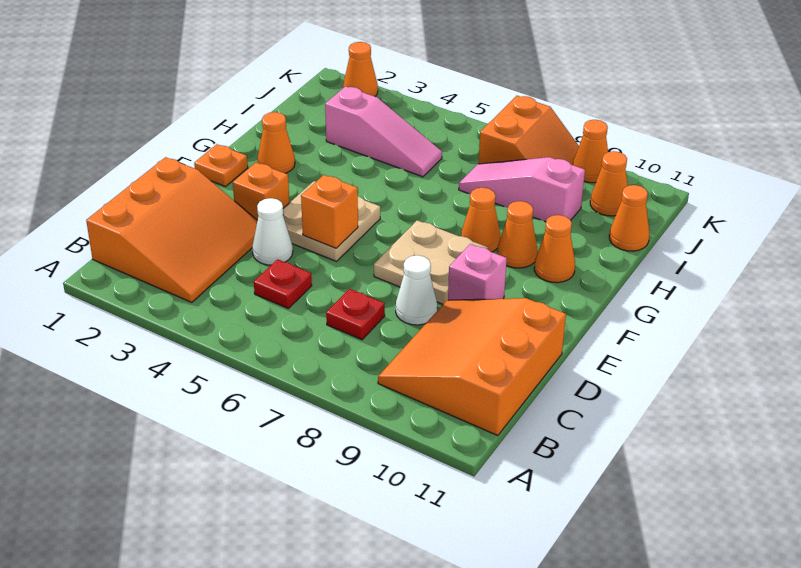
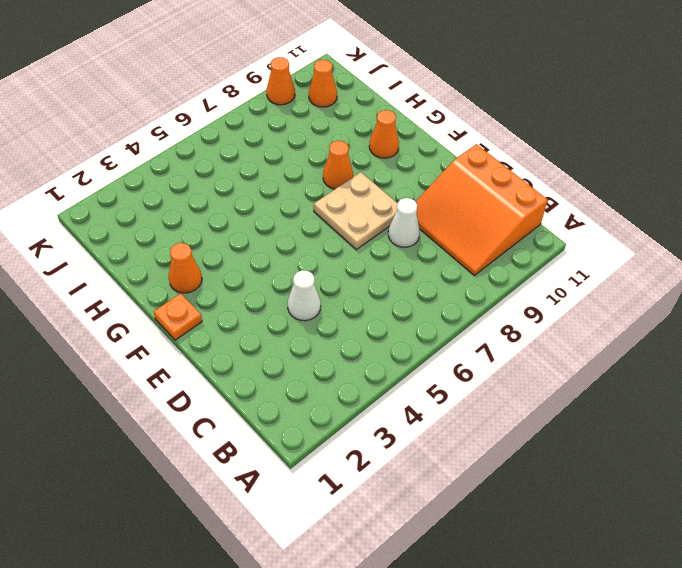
none -> orange 3x3 slope [86,157,257,302]
none -> red 1x1 plate [254,259,312,308]
none -> red 1x1 plate [326,289,385,340]

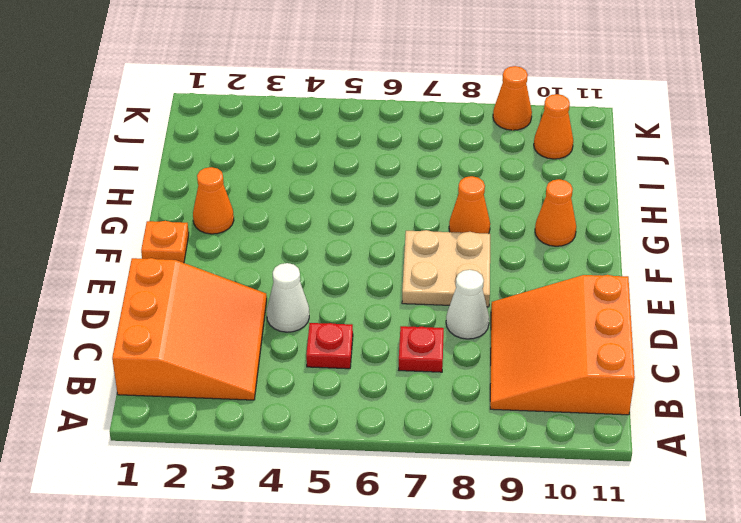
none -> orange 1x1 brick [233,162,289,220]
none -> tan 2x2 plate [283,181,380,261]
none -> pink 1x1 brick [448,244,507,300]

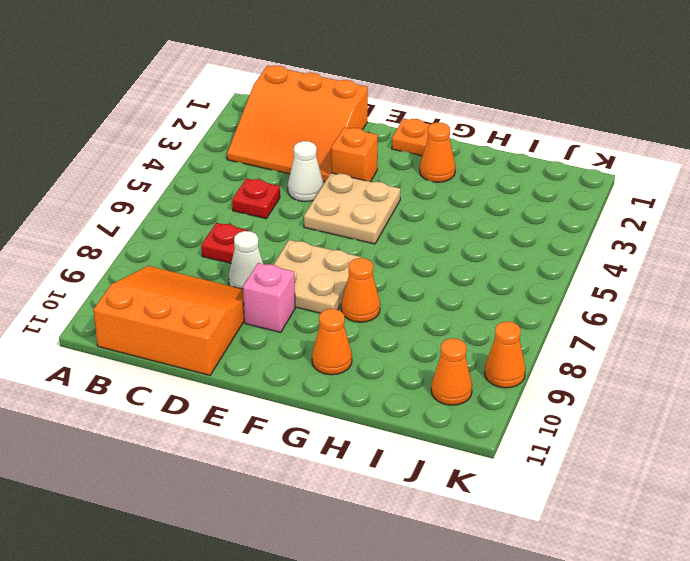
none -> orange 1x1 cone [497,201,537,268]
none -> pink 1x3 slope [325,86,442,177]
none -> pink 1x3 slope [459,157,585,222]

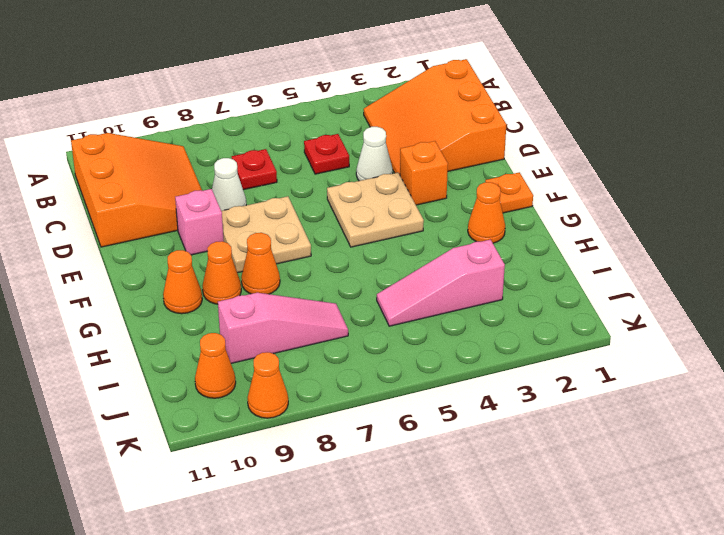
none -> orange 1x1 cone [609,185,649,251]
none -> orange 2x2 slope [479,96,579,165]
none -> orange 1x1 cone [343,42,378,96]

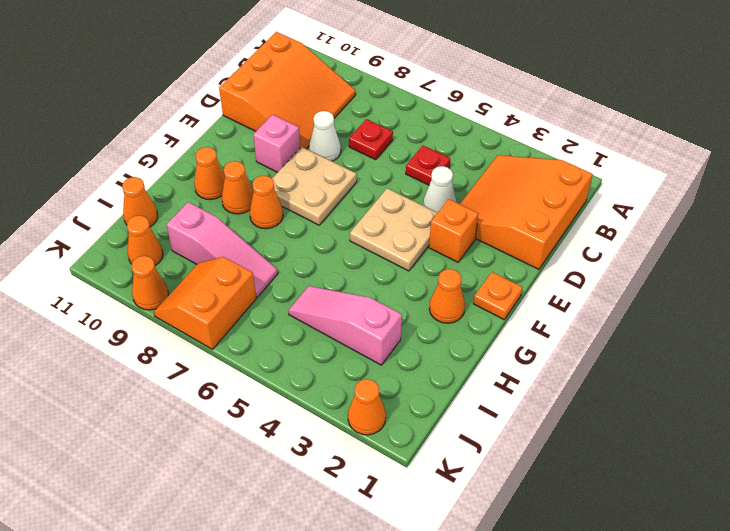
none -> orange 1x1 brick [301,175,358,248]

